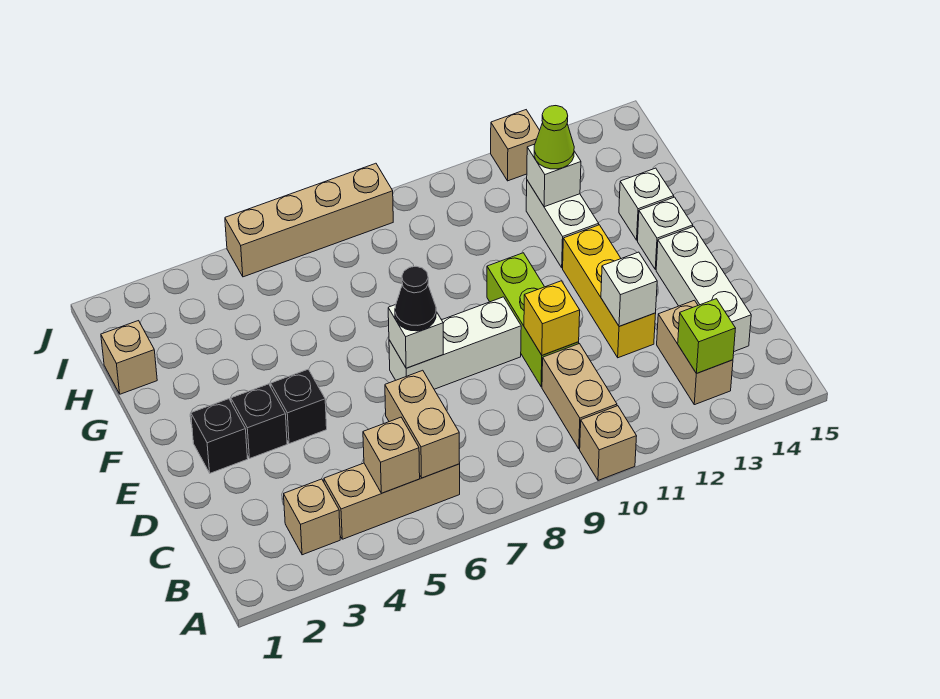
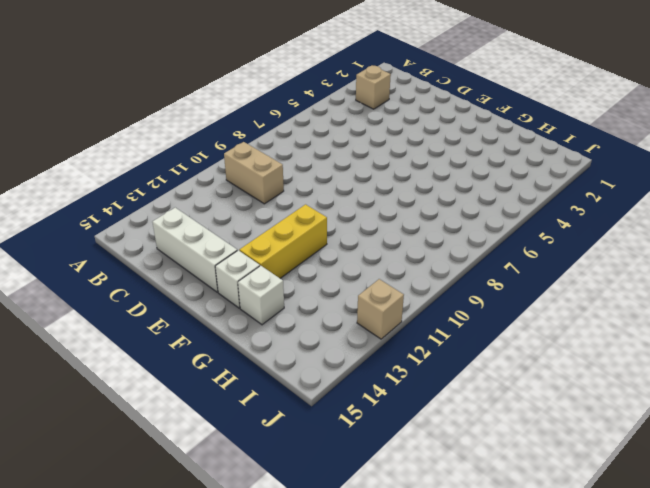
yellow 1x3 brick [240,204,327,278] -> yellow 1x3 brick turned to [563,225,656,358]
none -> tan 1x1 brick [580,406,637,480]
none -> tan 1x3 brick [324,463,460,539]
none -> tan 1x2 brick [657,300,733,405]

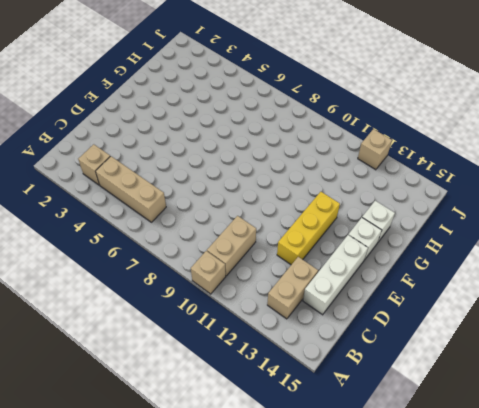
none -> lime 1x3 brick [487,253,579,387]
none -> black 1x1 brick [191,399,248,473]
none -> black 1x1 brick [231,384,287,458]

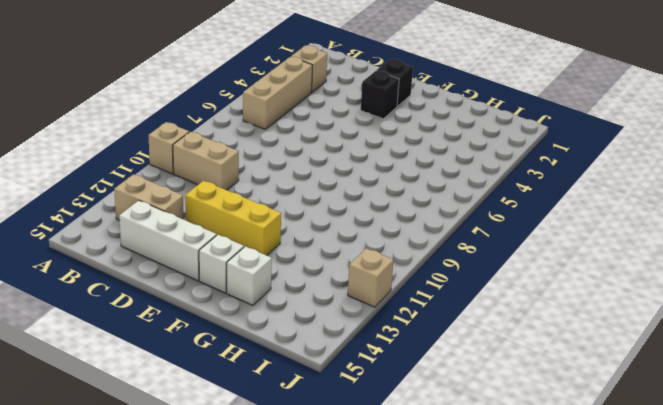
none -> lime 1x3 brick [487,253,579,387]
none -> black 1x1 brick [271,369,327,444]
none -> white 1x3 brick [389,297,521,389]

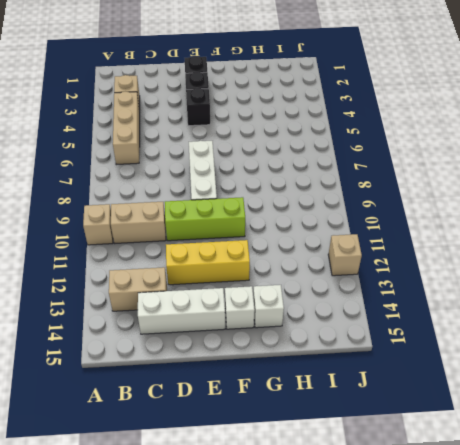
none -> white 1x2 brick [526,180,599,268]
none -> tan 1x1 brick [101,321,157,394]
none -> tan 1x4 brick [225,163,393,277]

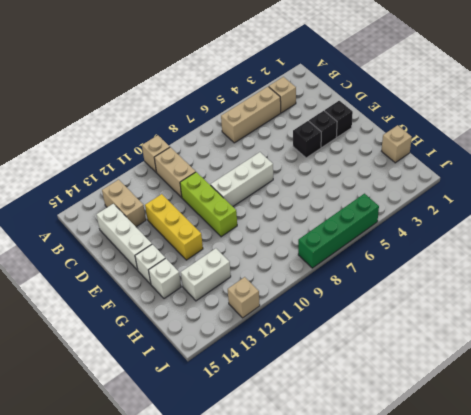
white 1x2 brick [181,248,231,301] -> white 1x2 brick turned to [526,180,599,268]
green 1x4 brick [298,194,379,268] -> tan 1x4 brick [225,163,393,277]
none -> tan 1x1 brick [363,417,420,493]
none -> tan 1x2 brick [385,370,460,478]
none -> lime 1x1 brick [678,299,736,374]

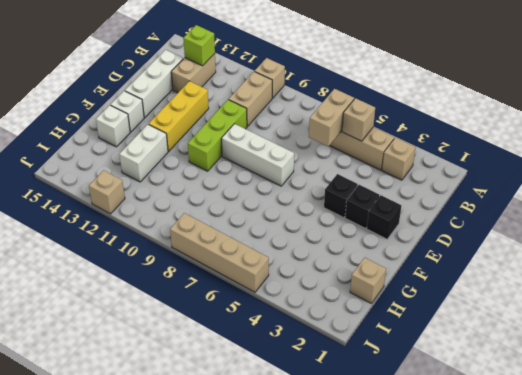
none -> yellow 1x1 brick [524,281,580,355]
none -> white 1x1 brick [601,252,657,326]
none -> white 1x1 brick [388,305,443,368]

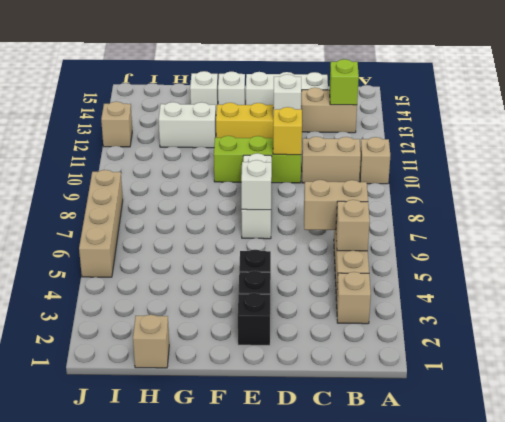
none -> white 1x1 brick [527,144,581,207]
none -> black 1x1 cone [395,266,436,331]
none -> lime 1x1 cone [534,106,574,169]

